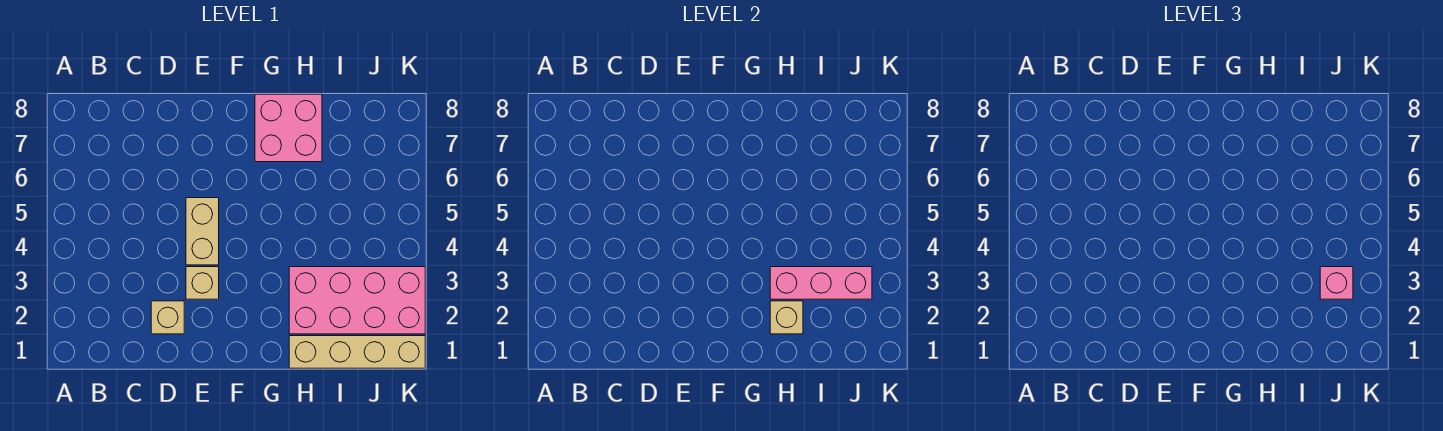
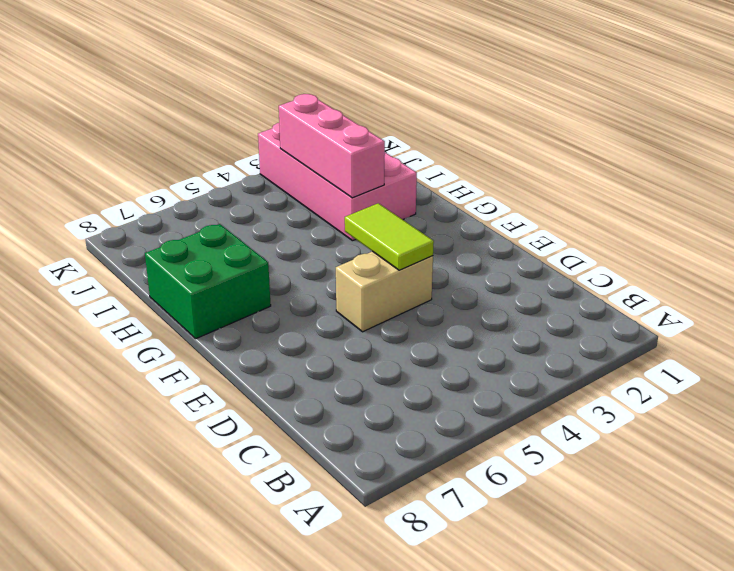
lime 1x2 tile [345,203,434,270] -> none
green 2x2 brick [145,224,271,339] -> pink 2x2 brick [255,94,322,162]
none -> tan 1x1 brick [151,301,184,334]
none -> tan 1x1 brick [186,267,219,299]

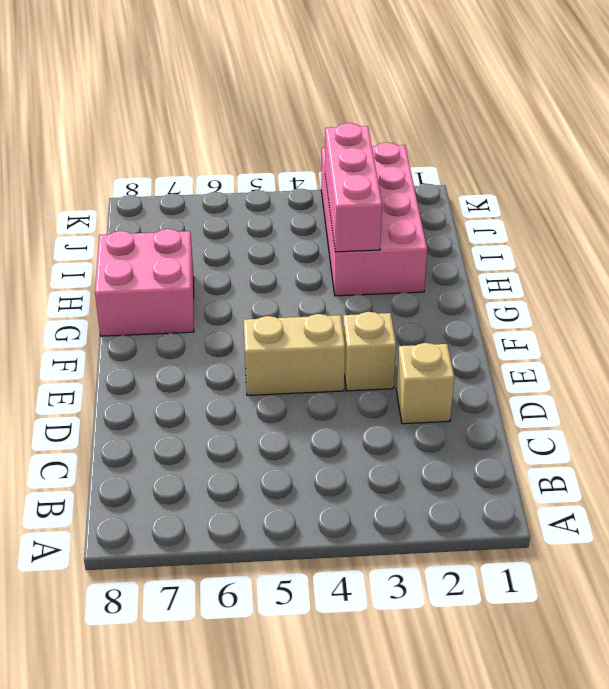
none -> tan 1x4 brick [289,336,425,368]
none -> tan 1x1 brick [770,301,803,334]

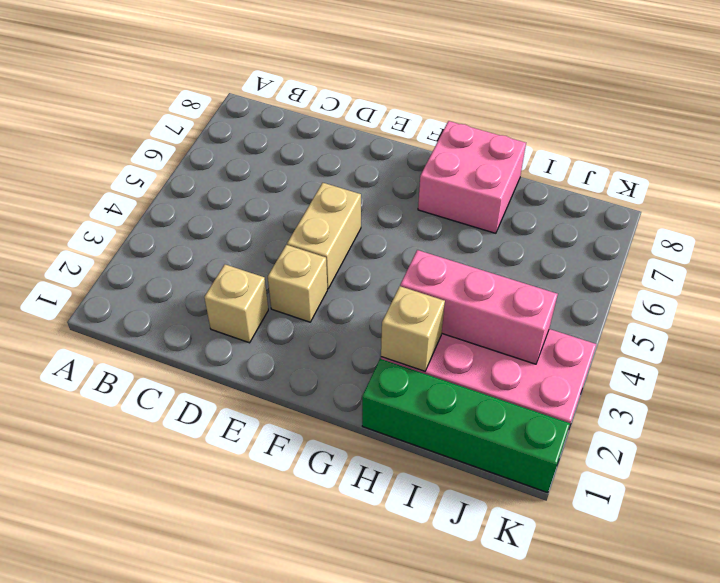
green 1x4 brick [362,359,570,493] -> tan 1x4 brick [289,336,425,368]
none -> pink 1x1 brick [1320,267,1353,299]

